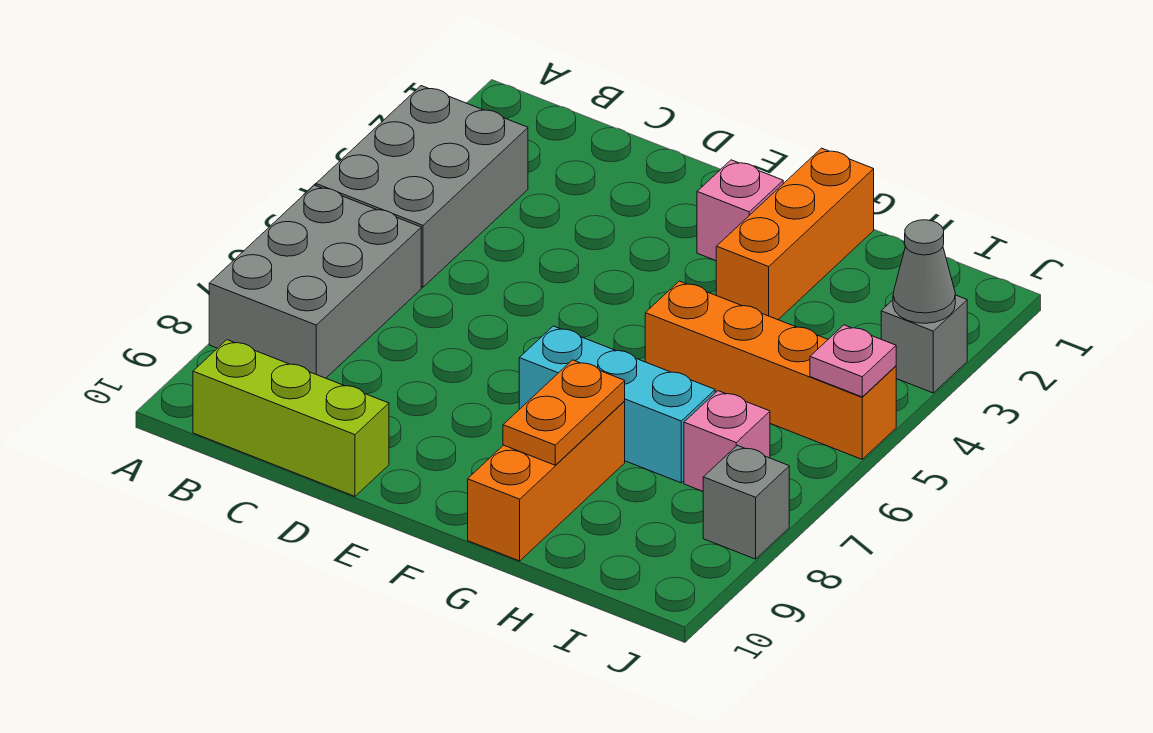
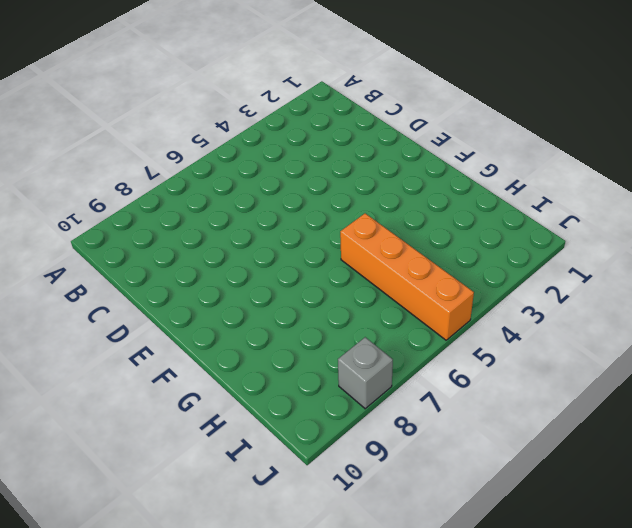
none -> grey 2x3 brick [316,86,528,287]
none -> grey 2x3 brick [209,185,421,378]
none -> lime 1x3 brick [193,340,389,496]

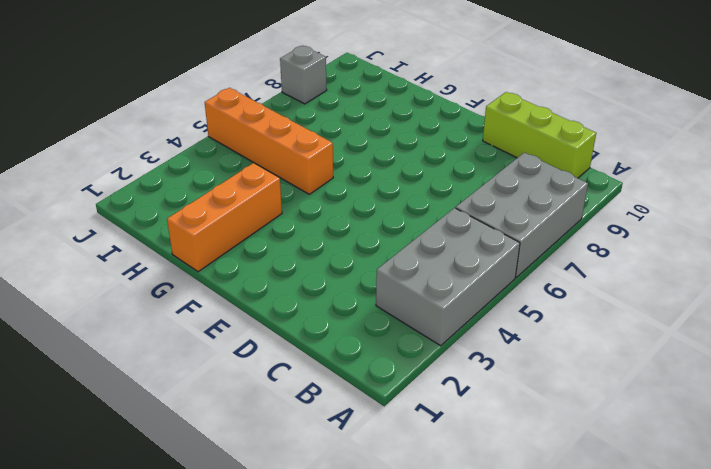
none -> pink 1x1 brick [697,160,783,261]
none -> cyan 1x3 brick [519,326,715,483]
none -> orange 1x3 brick [468,401,625,561]

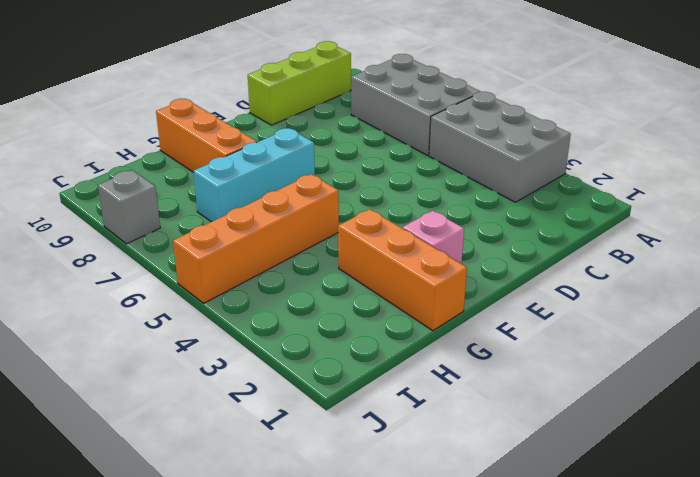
none -> pink 1x1 brick [684,391,770,491]
none -> grey 1x1 brick [881,295,967,393]
none -> orange 1x2 plate [503,360,625,465]

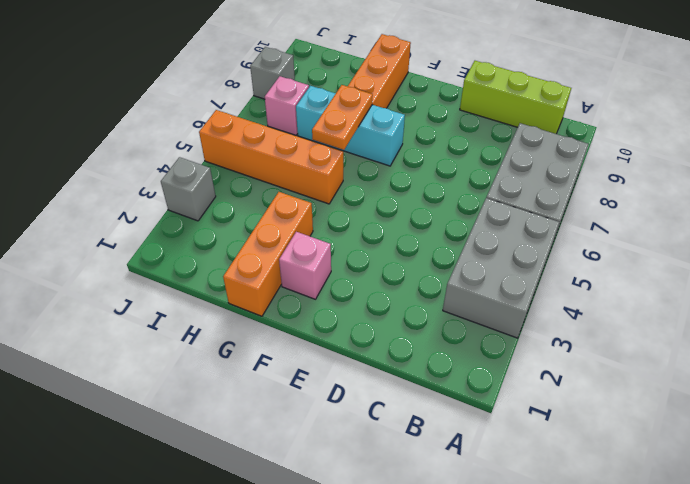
orange 1x2 plate [312,85,373,150] -> orange 1x2 plate moved to [503,360,625,465]
none -> grey 1x1 cone [893,220,955,323]
none -> pink 1x1 plate [810,325,896,397]

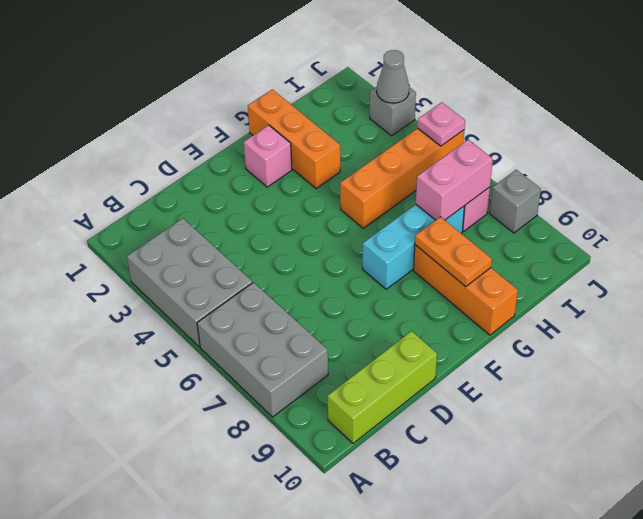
pink 1x2 brick [416,140,493,220] -> none

